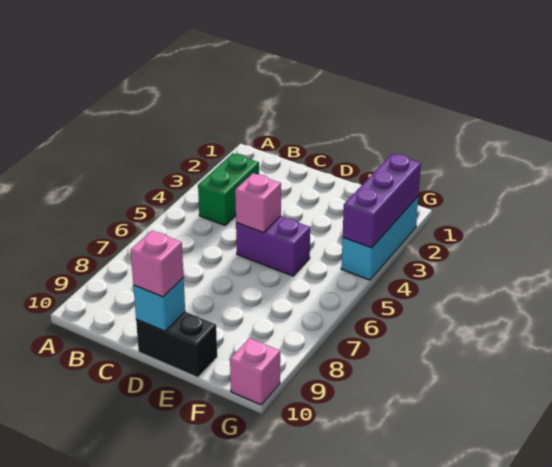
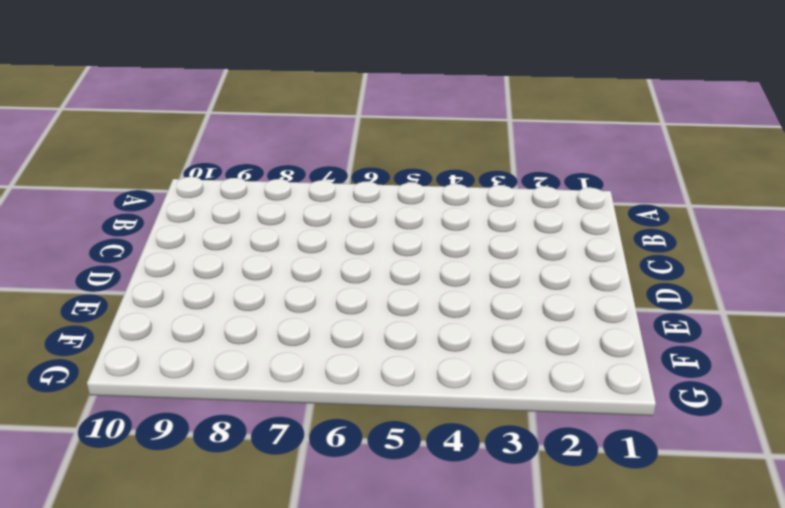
none -> green 1x2 brick [198,153,259,225]
none -> purple 1x2 brick [236,216,310,276]

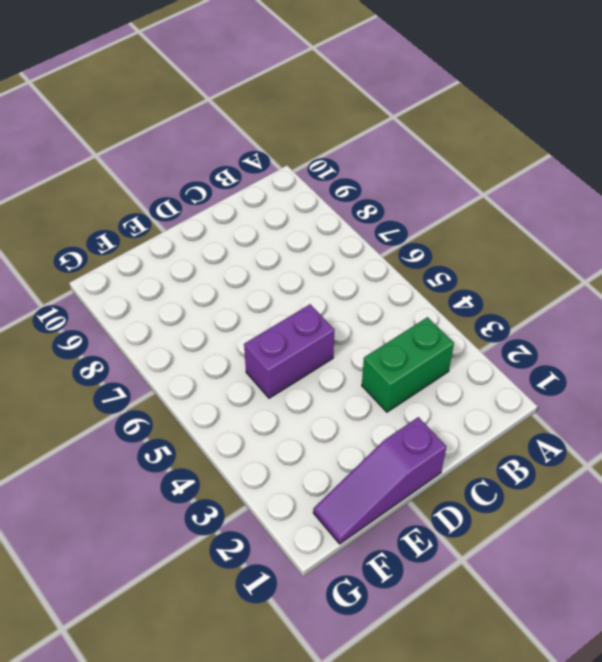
green 1x2 brick [362,317,454,412] -> green 1x2 brick turned to [198,153,259,225]
purple 1x3 slope [313,417,446,544] -> none
none -> black 1x2 brick [136,312,217,378]
none -> cyan 1x3 brick [341,197,418,280]

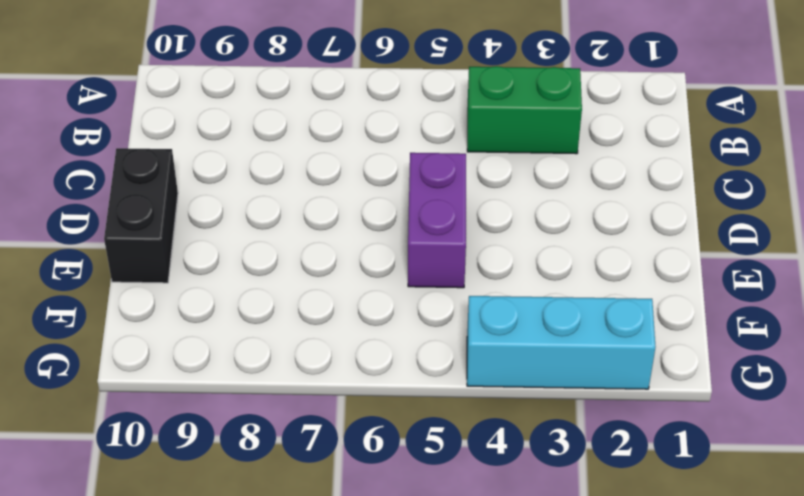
none -> pink 1x1 brick [230,338,280,405]
none -> pink 1x1 brick [235,173,281,233]

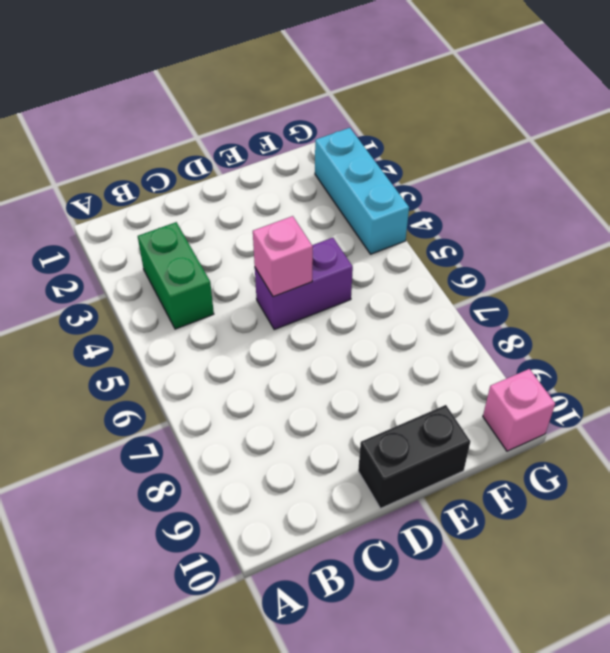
none -> cyan 1x1 brick [133,277,185,331]
none -> purple 1x3 brick [343,153,421,248]

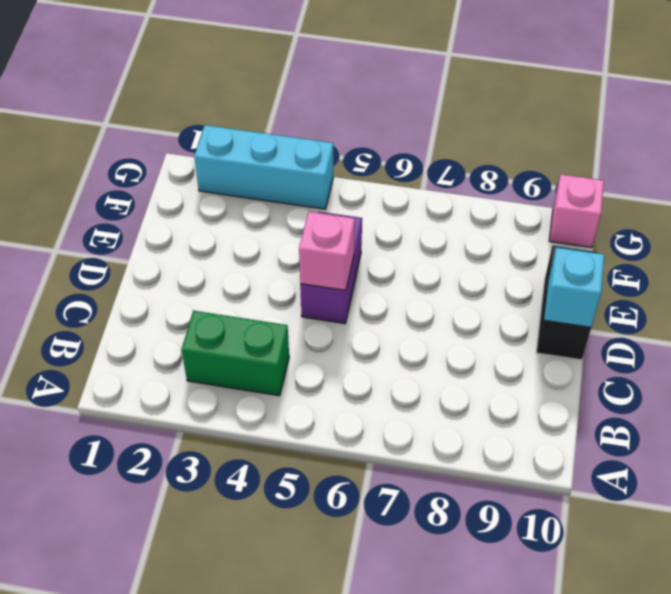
none -> purple 1x3 brick [343,153,421,248]
none -> pink 1x1 brick [131,231,184,297]

